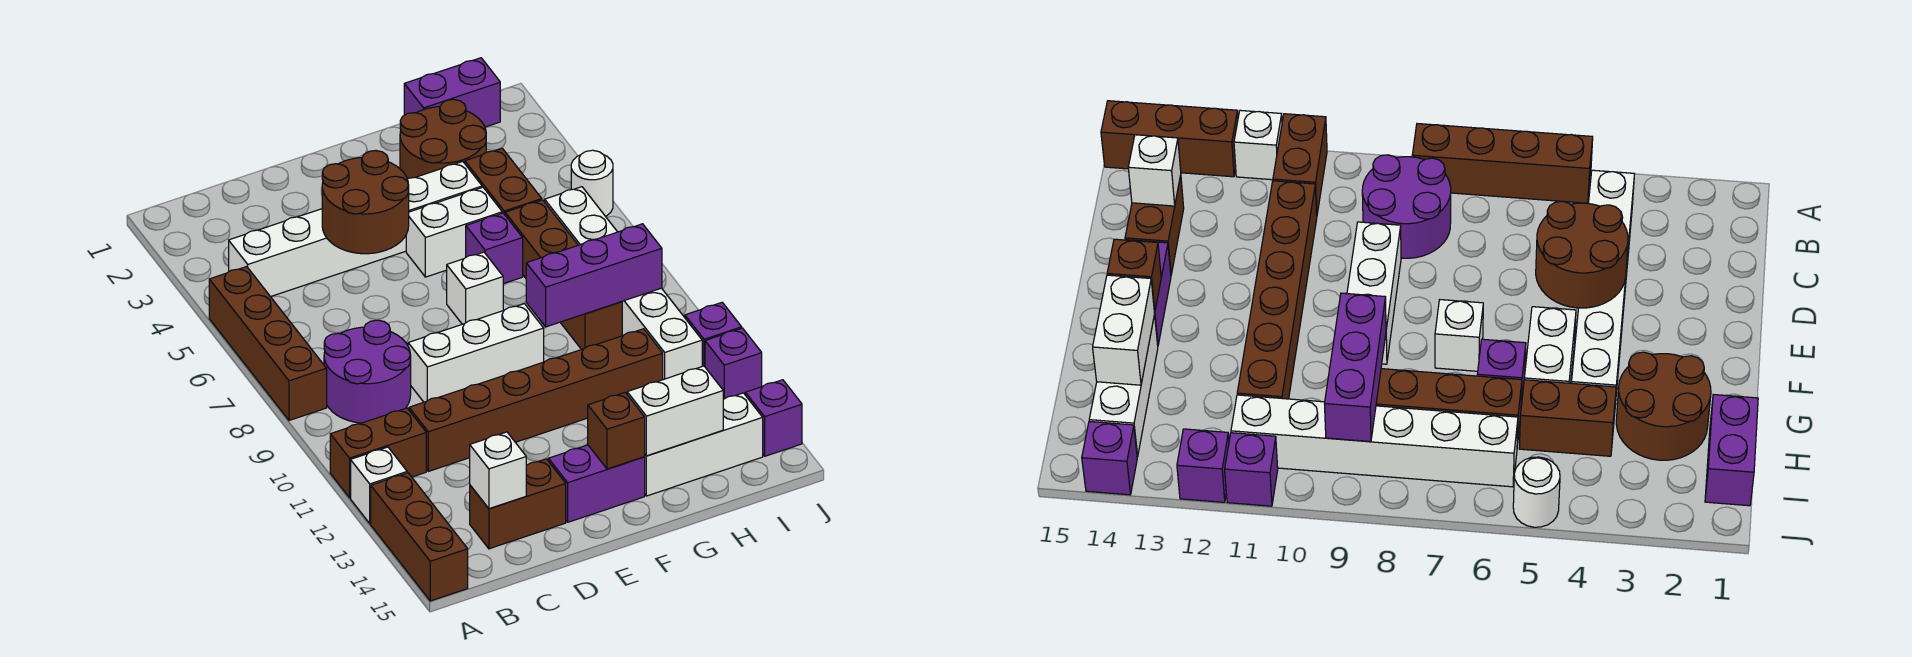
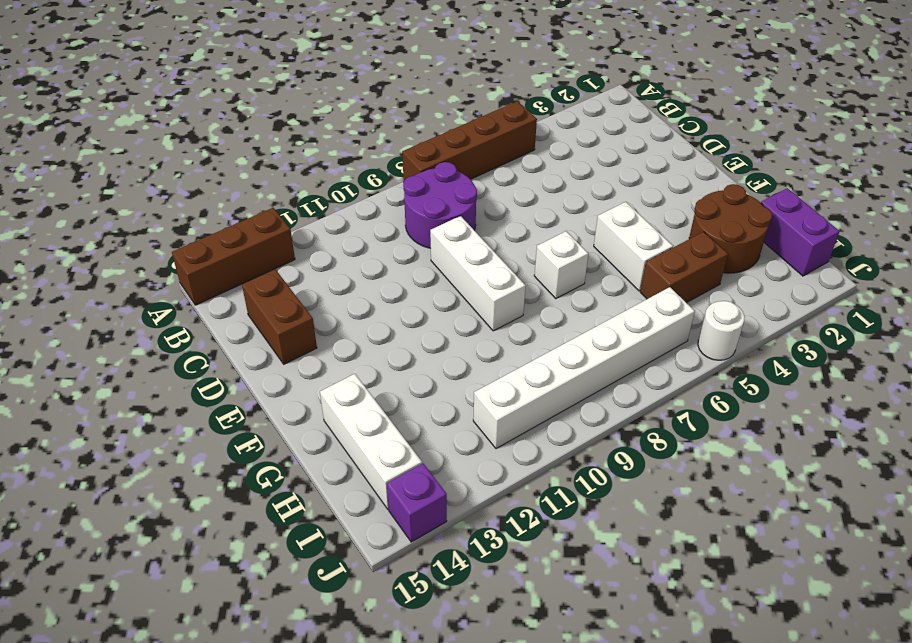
none -> brown 1x2 brick [330,408,426,498]
none -> white 1x1 brick [351,447,407,524]
none -> white 1x6 brick [229,162,482,297]

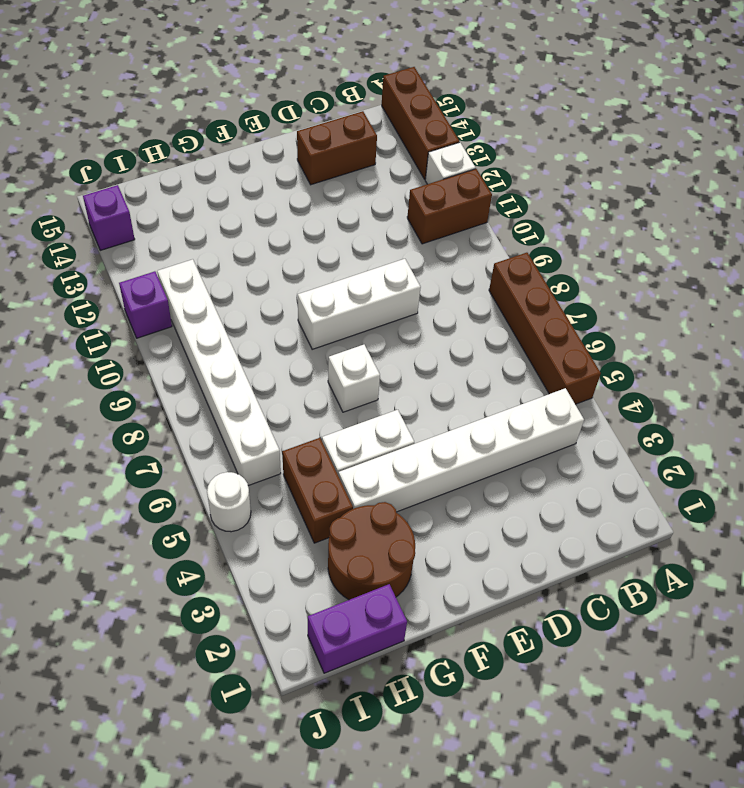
none -> purple 2x2 round brick [324,320,411,423]
none -> brown 1x6 brick [409,329,663,471]
none -> purple 1x2 brick [548,445,645,522]

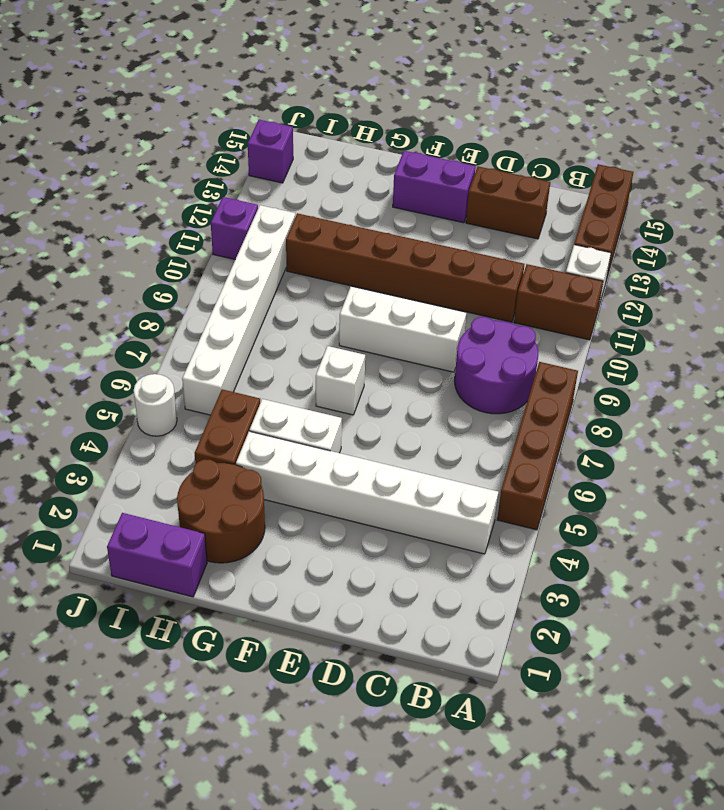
none -> purple 1x1 brick [466,213,523,284]
none -> white 1x3 brick [645,393,763,496]
none -> brown 1x4 brick [505,200,622,350]

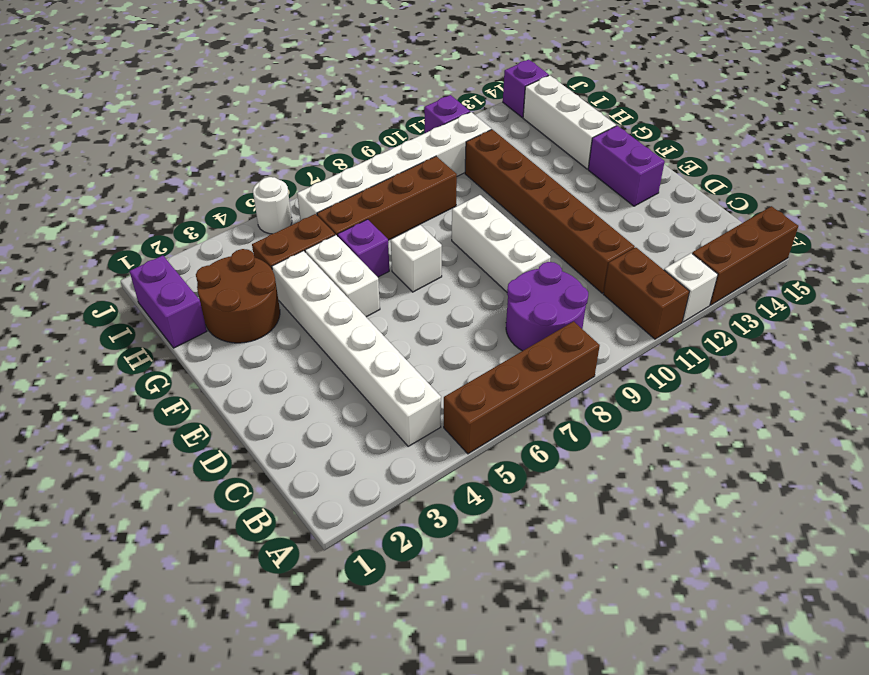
none -> brown 1x2 brick [470,459,566,549]
none -> purple 1x1 brick [705,328,762,399]
none -> white 1x1 brick [470,432,526,509]

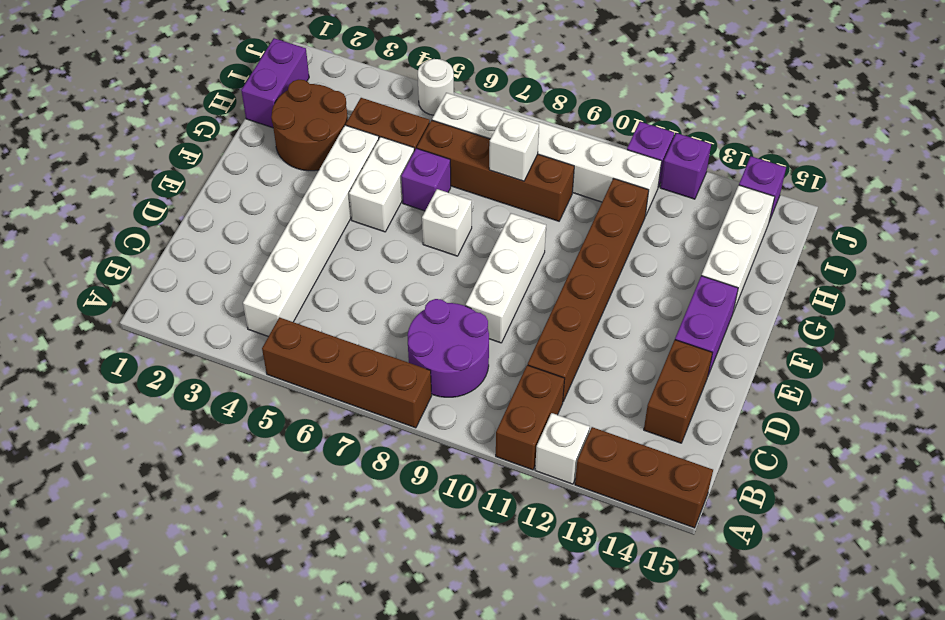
white 1x1 brick [489,113,539,181] -> white 1x1 brick moved to [470,432,526,509]
none -> brown 2x2 round brick [322,150,409,254]
none -> brown 1x1 brick [588,393,645,469]
none -> purple 1x3 brick [526,224,662,327]

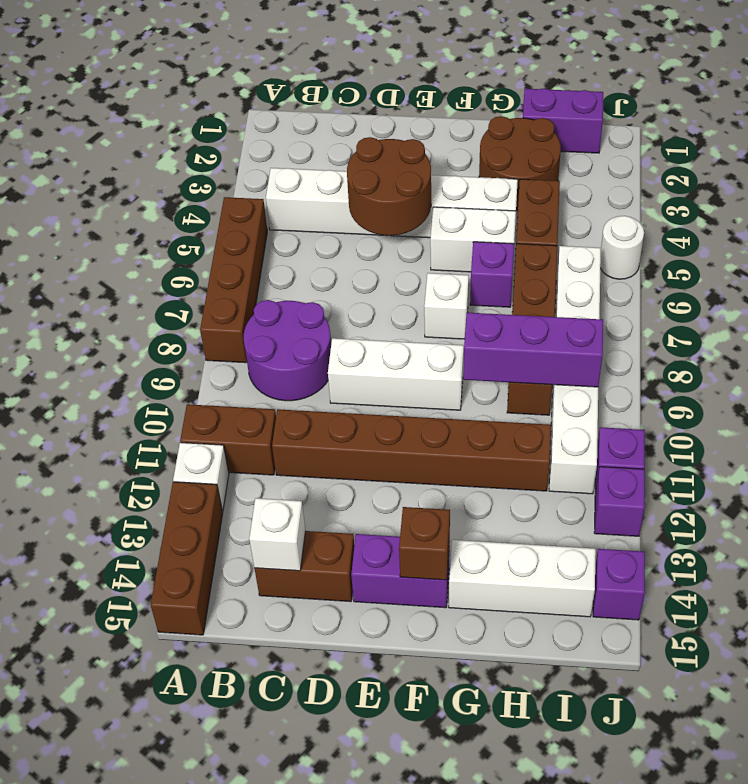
none -> white 1x2 brick [627,366,723,456]

